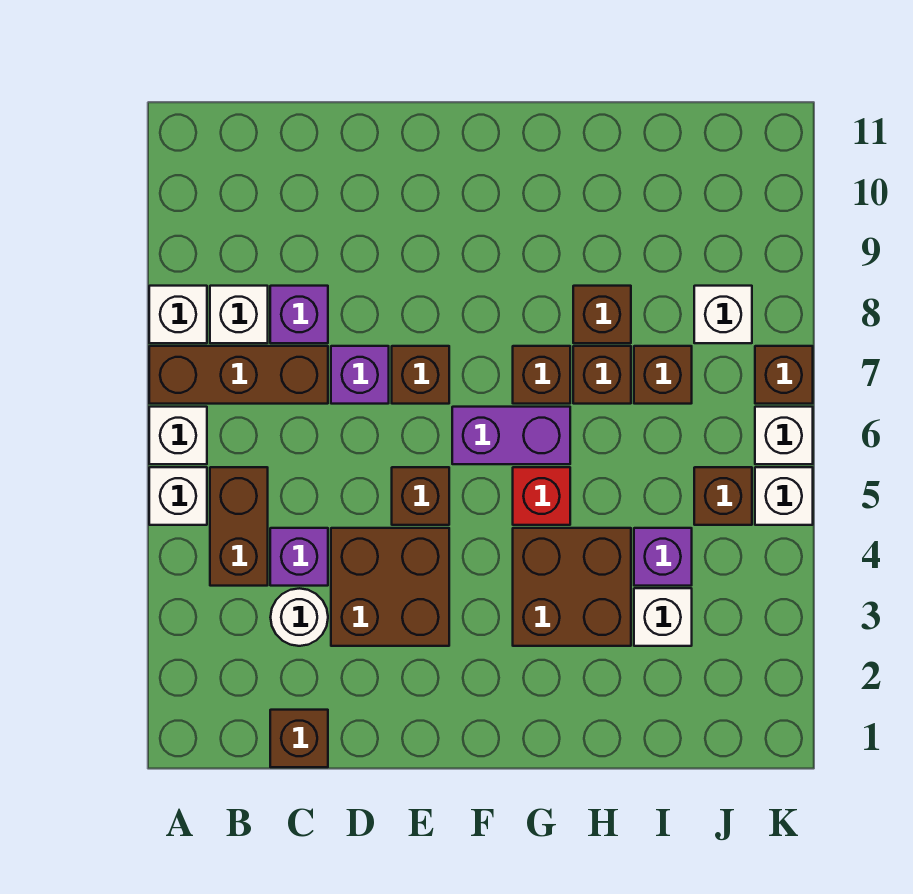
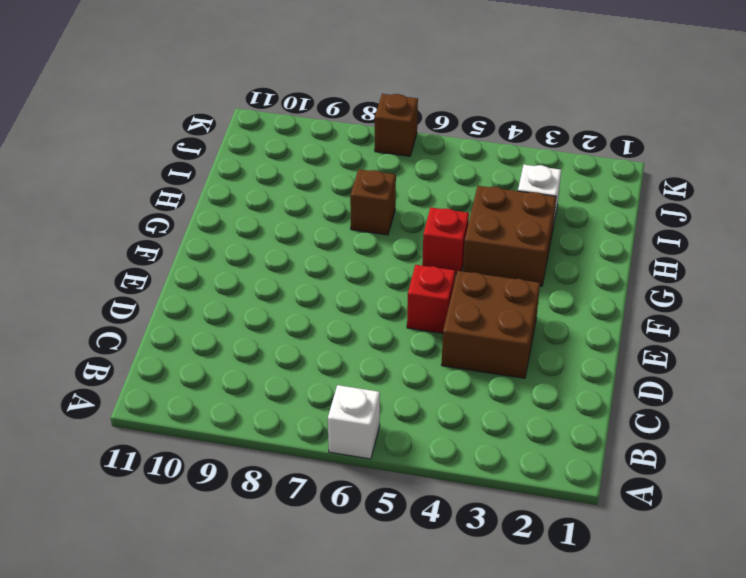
red 1x1 brick [407,265,455,333] -> brown 1x1 brick [392,467,449,525]
none -> white 1x1 brick [149,467,207,525]
none -> brown 1x3 brick [149,346,328,404]
none -> white 1x1 brick [149,286,207,343]

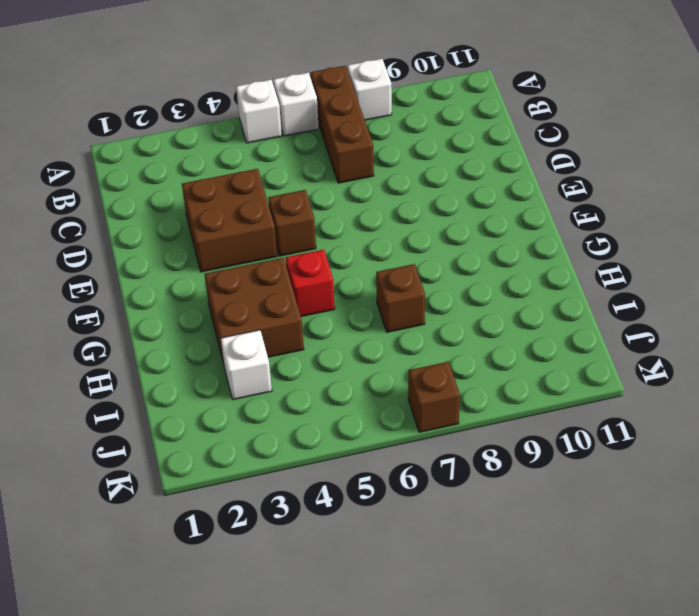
none -> brown 1x2 brick [210,467,268,586]
none -> white 1x1 brick [210,286,268,343]
none -> brown 1x1 brick [270,710,328,767]

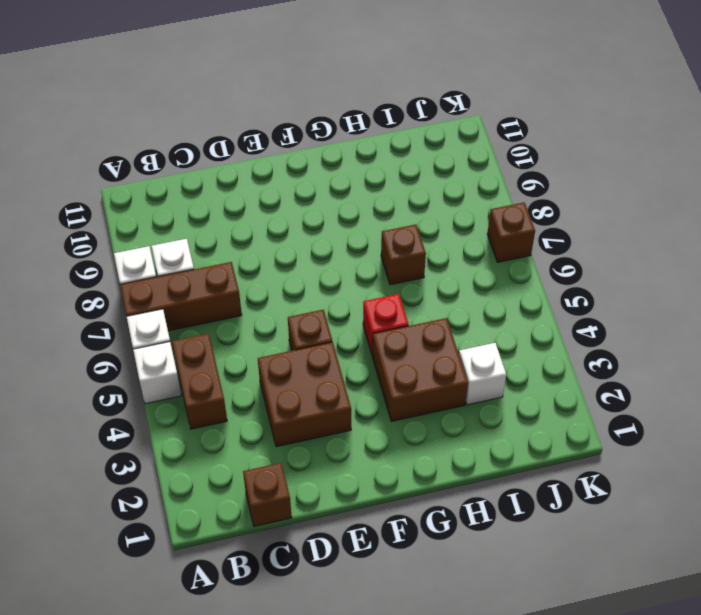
none -> white 1x1 round brick [270,588,328,646]
none -> purple 1x1 brick [270,528,328,586]
none -> purple 1x1 brick [270,286,328,343]

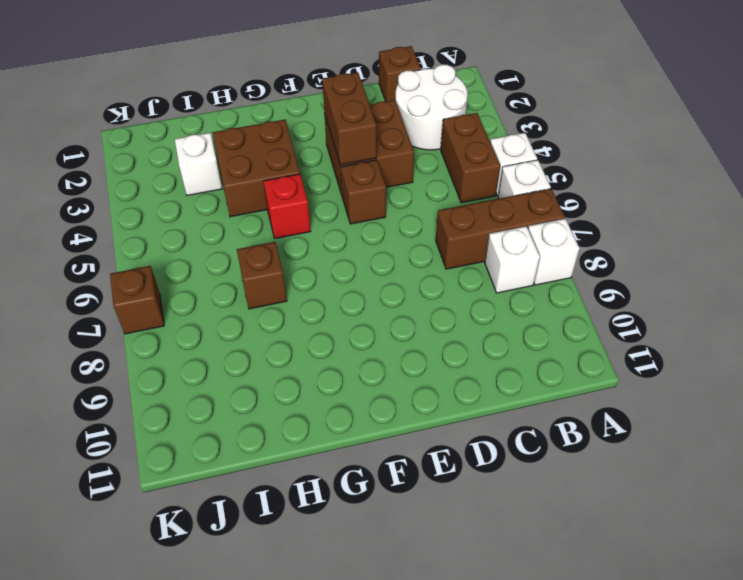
white 2x2 round brick [395,65,468,150] -> white 1x1 round brick [270,588,328,646]
brown 1x2 brick [322,72,377,165] -> none
none -> purple 1x1 brick [270,528,328,586]
none -> purple 1x1 brick [270,286,328,343]
none -> purple 1x1 brick [331,346,389,404]

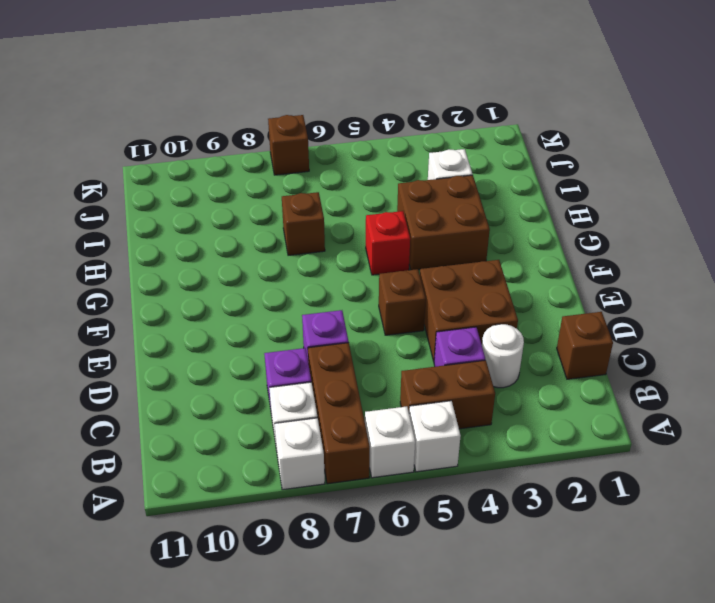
none -> brown 1x1 brick [392,346,449,404]
none -> purple 1x2 brick [452,407,570,464]
none -> brown 1x1 brick [513,346,570,404]

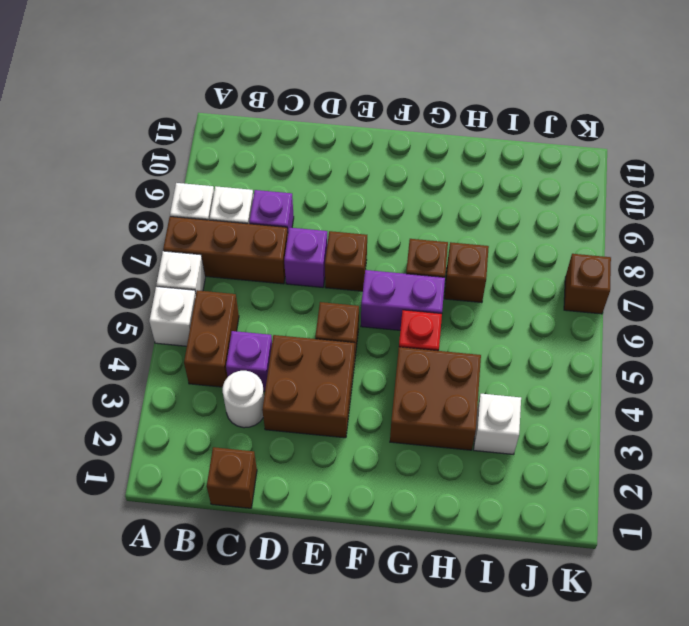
none -> brown 1x1 brick [573,286,631,343]
none -> purple 1x1 brick [634,528,692,586]
none -> brown 1x1 brick [634,346,692,404]

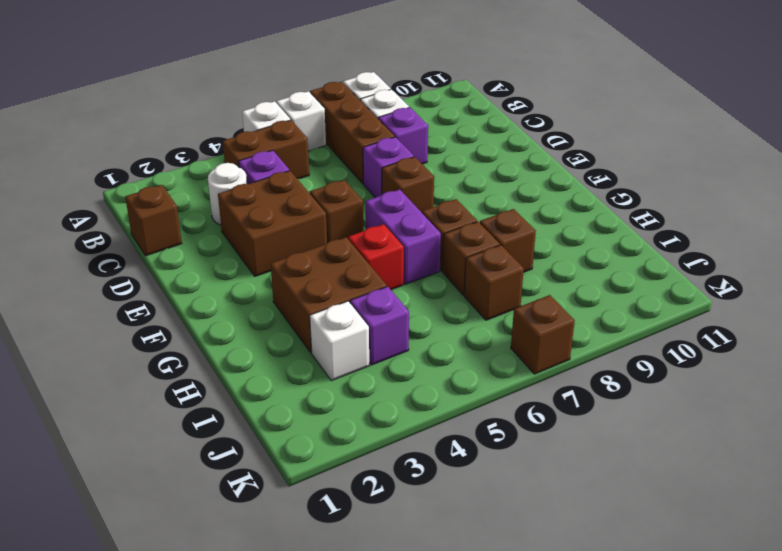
none -> brown 1x1 brick [694,467,752,525]
none -> white 1x1 brick [694,286,752,343]
none -> white 1x1 brick [755,467,813,525]

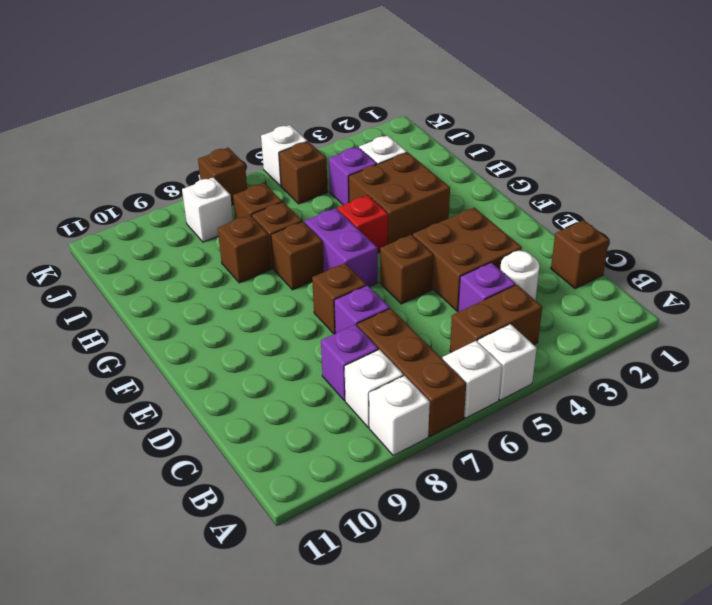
none -> white 1x1 brick [755,407,813,464]

